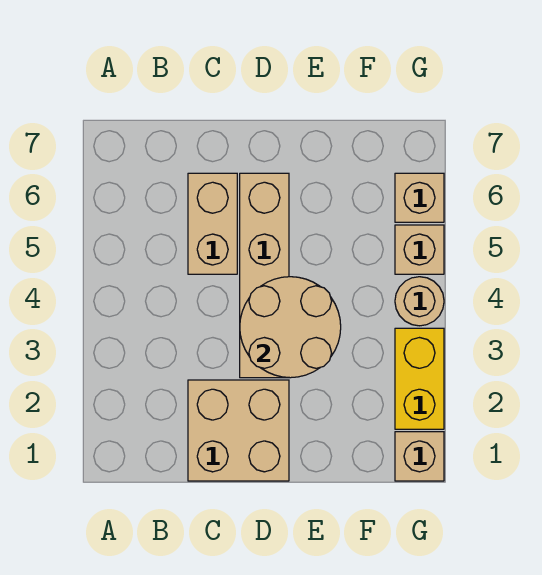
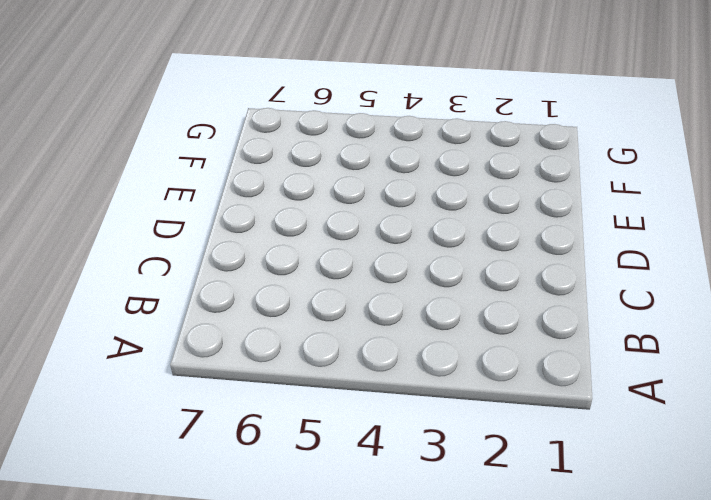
none -> tan 2x2 brick [188,380,289,481]
none -> tan 1x2 brick [188,173,237,274]

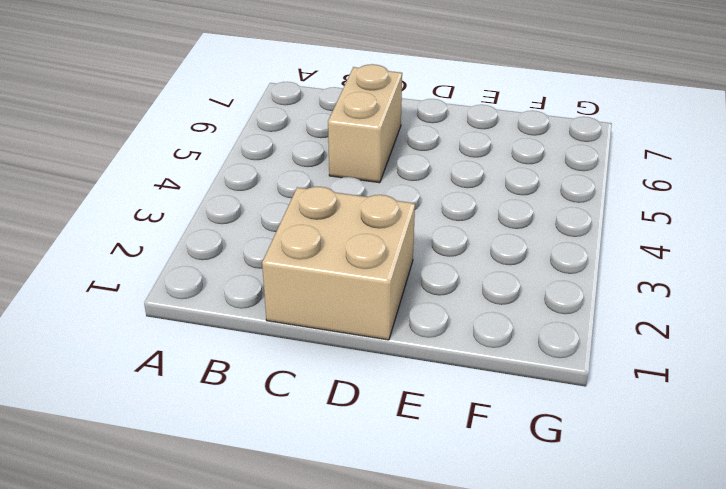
none -> tan 1x4 brick [240,173,289,378]
none -> tan 1x1 brick [395,432,444,481]

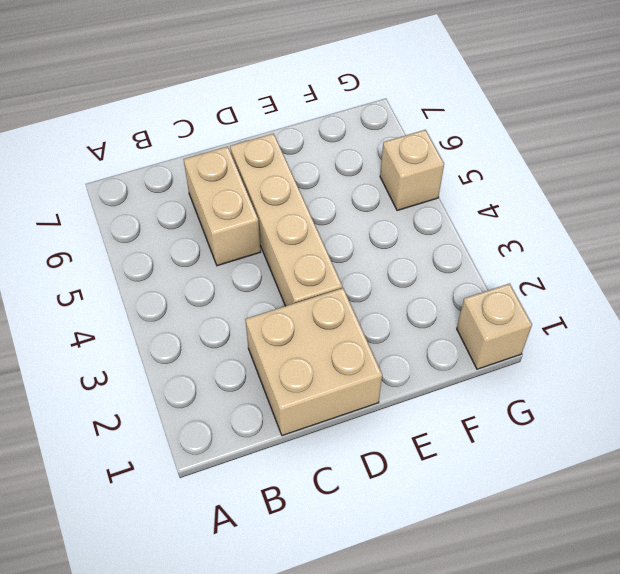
none -> yellow 1x2 brick [395,328,444,429]
none -> tan 1x1 round brick [395,277,444,326]

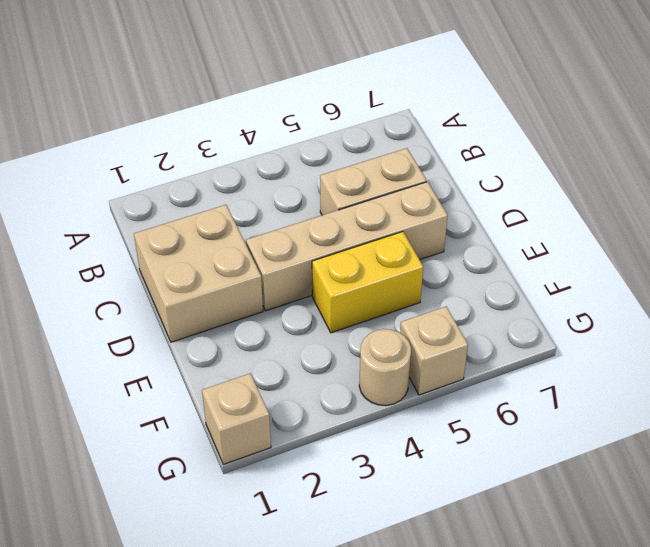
yellow 1x2 brick [312,232,423,333] -> yellow 1x2 brick moved to [395,328,444,429]
none -> tan 1x1 brick [395,173,444,222]
none -> tan 2x2 round brick [240,277,341,378]

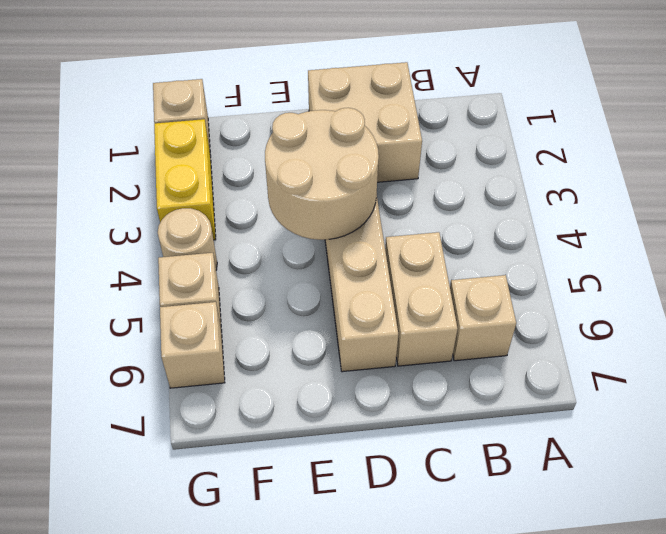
tan 1x1 brick [450,275,516,361] -> none

